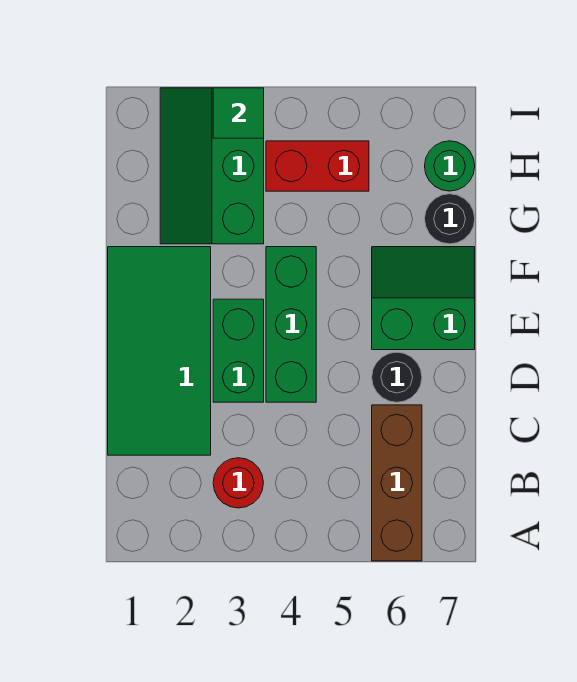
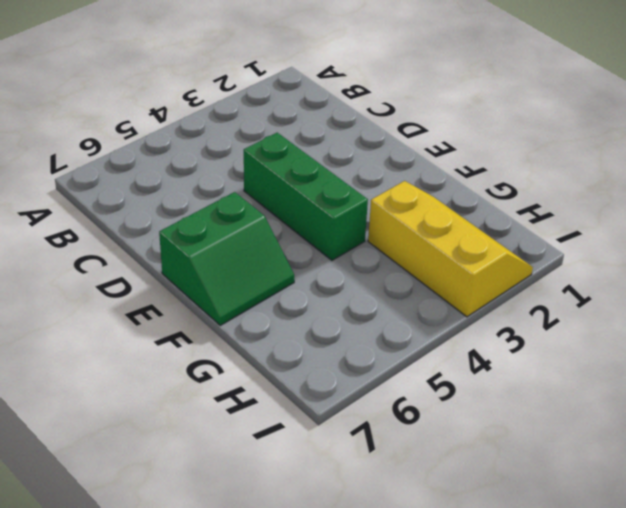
yellow 2x3 slope [368,181,533,317] -> green 2x3 slope [160,88,264,244]
none -> brown 1x3 brick [372,405,422,561]
none -> red 1x1 round brick [213,458,263,508]
none -> green 2x4 tile [108,247,211,455]

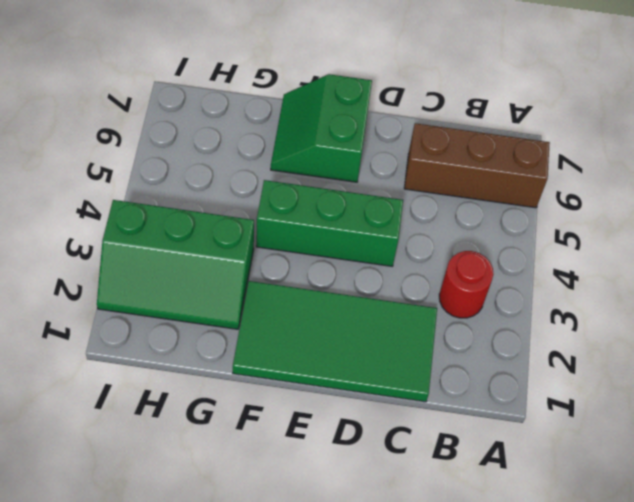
none -> green 1x2 brick [213,299,264,402]
none -> black 1x1 round brick [372,352,422,402]
none -> black 1x1 round brick [425,194,475,244]

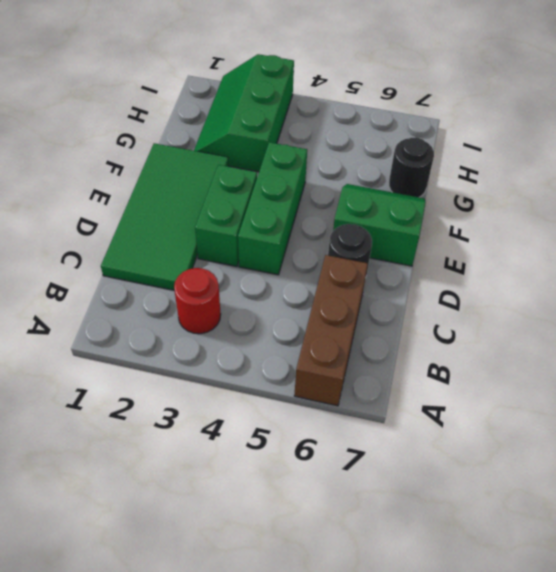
none -> red 1x2 brick [266,141,369,191]
none -> green 1x1 round brick [425,141,475,191]
none -> green 1x1 tile [213,88,264,138]

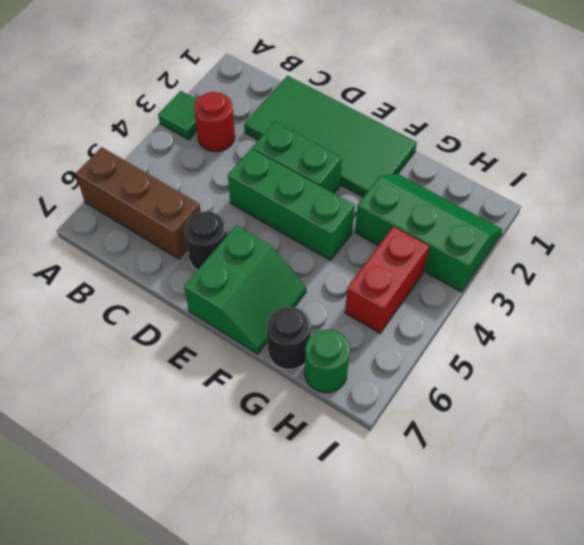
green 1x1 tile [158,91,197,140] -> green 1x1 tile moved to [213,88,264,138]

